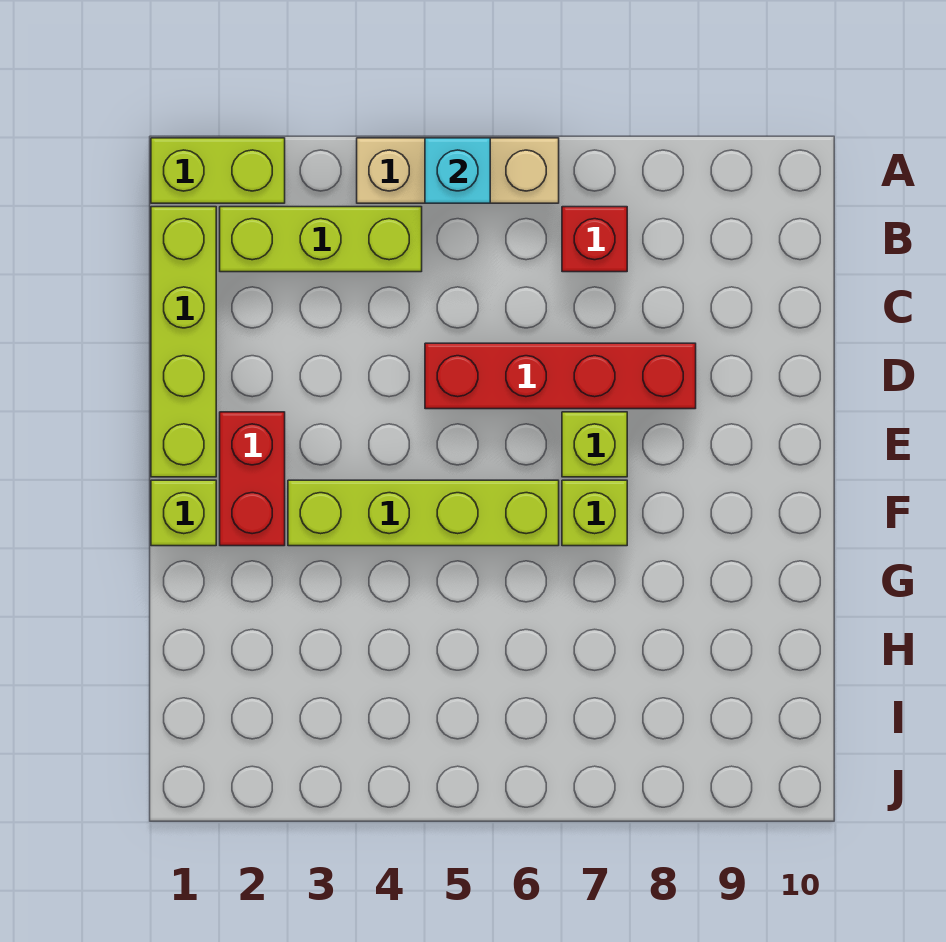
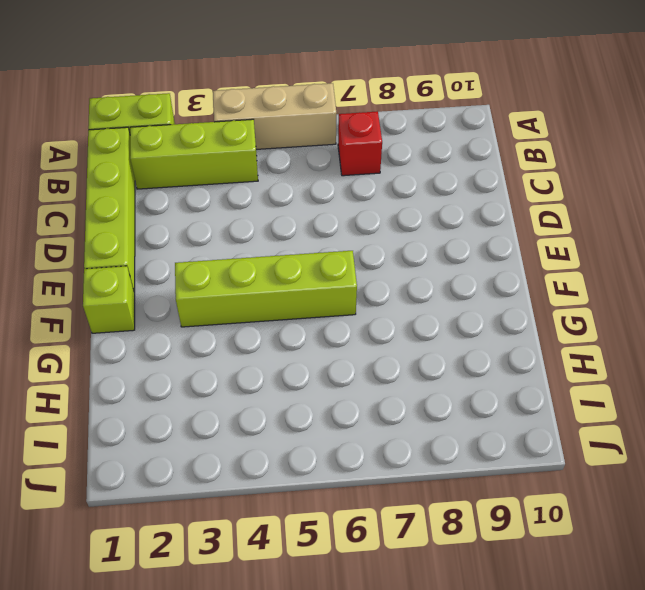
none -> red 1x4 brick [425,343,696,409]
none -> red 1x2 brick [220,412,285,546]
none -> lime 1x1 brick [562,412,627,477]

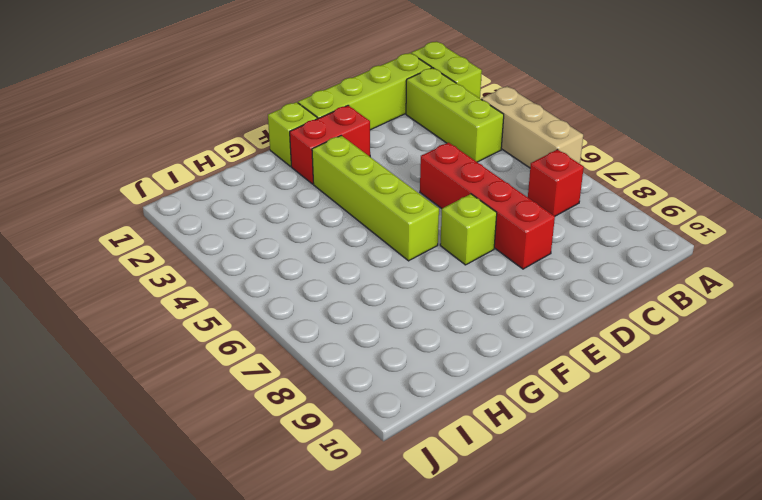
none -> lime 1x1 brick [562,480,627,546]
none -> cyan 1x1 brick [425,138,490,203]

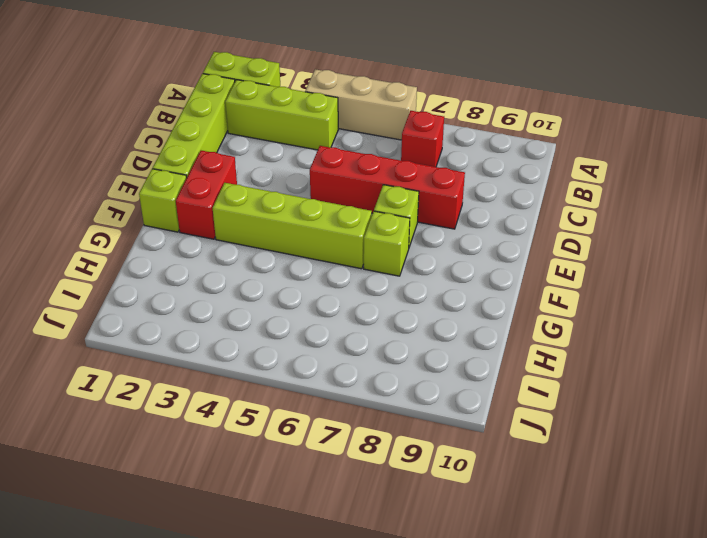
none -> cyan 1x1 brick [425,138,490,203]

